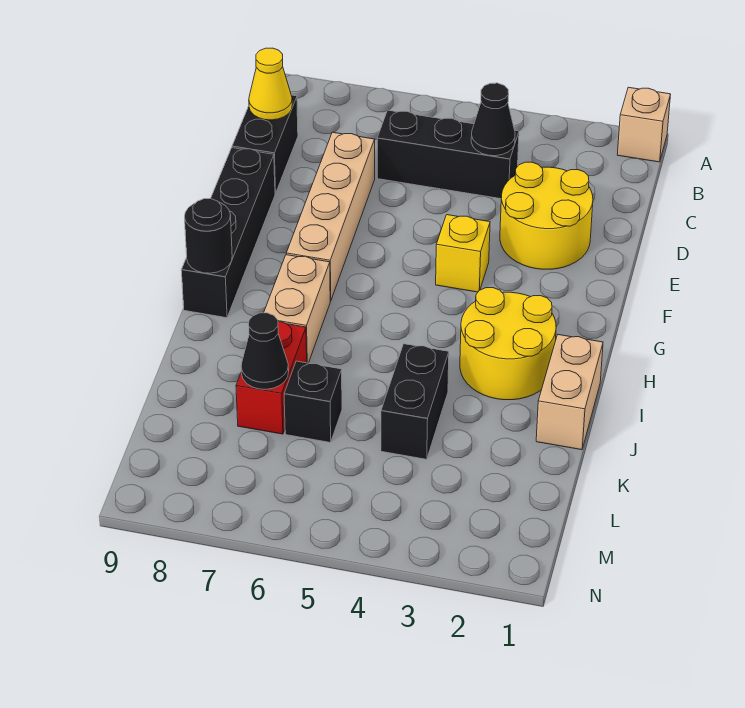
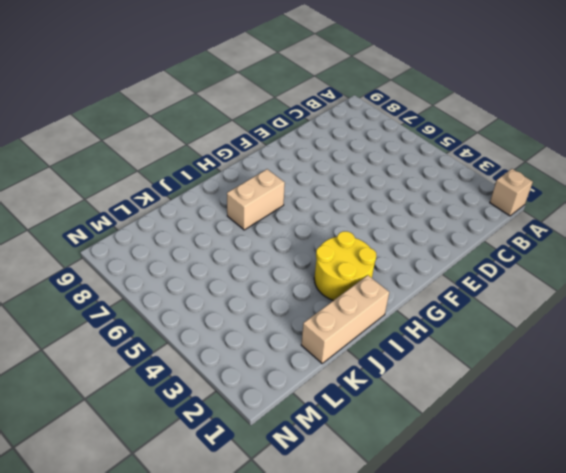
tan 1x3 brick [301,275,389,363] -> tan 1x2 brick [536,335,603,450]
none -> black 1x3 brick [377,110,519,199]
none -> black 1x2 brick [232,95,298,194]
none -> yellow 2x2 round brick [500,162,593,269]

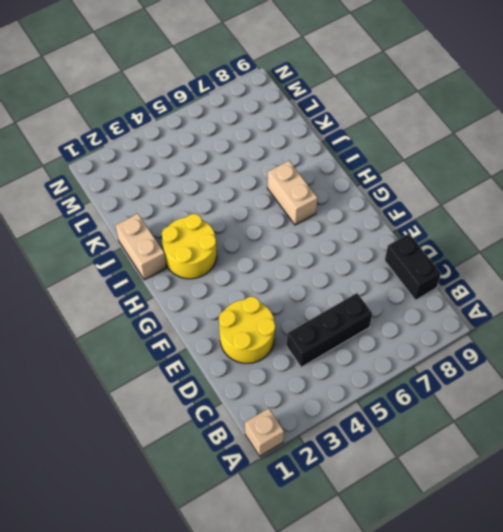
none -> tan 1x4 brick [286,132,375,301]
none -> black 1x4 brick [181,148,275,318]
none -> yellow 1x1 brick [436,215,490,292]

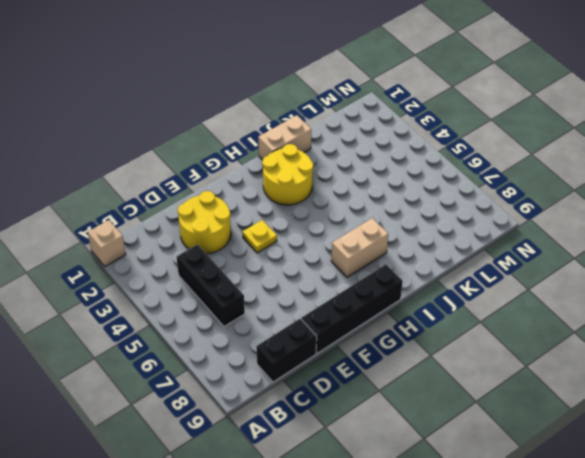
yellow 1x1 plate [242,220,277,253] -> yellow 1x1 brick [436,215,490,292]
none -> tan 1x4 brick [286,132,375,301]
none -> black 1x2 brick [381,344,449,459]
none -> red 1x2 brick [236,322,307,434]

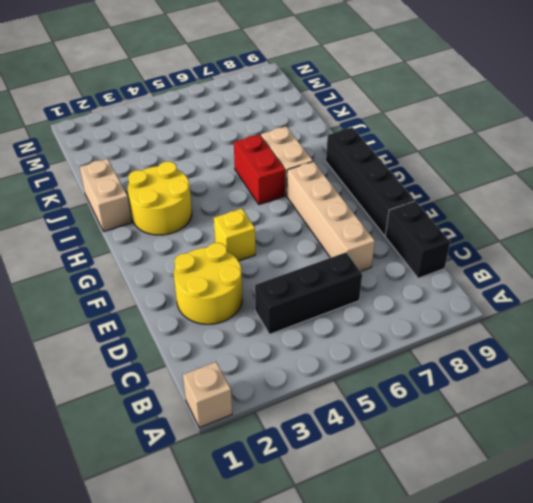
red 1x2 brick [234,134,285,205] -> red 1x2 brick moved to [236,322,307,434]
none -> black 1x2 brick [381,344,449,459]
none -> black 1x1 brick [284,361,342,442]
none -> black 1x1 cone [471,83,515,156]

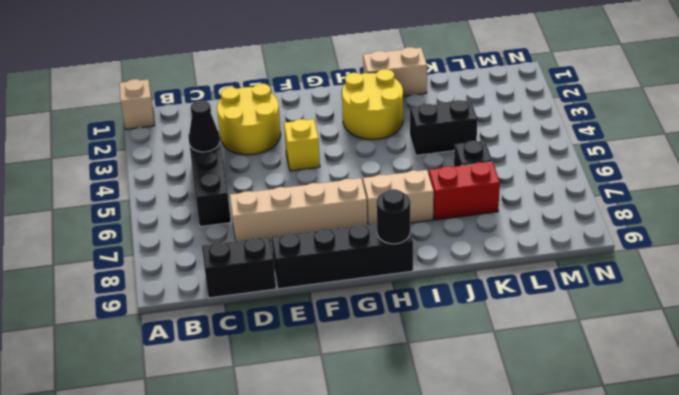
none -> yellow 1x1 cone [249,48,292,120]
none -> black 1x1 cone [241,313,289,389]

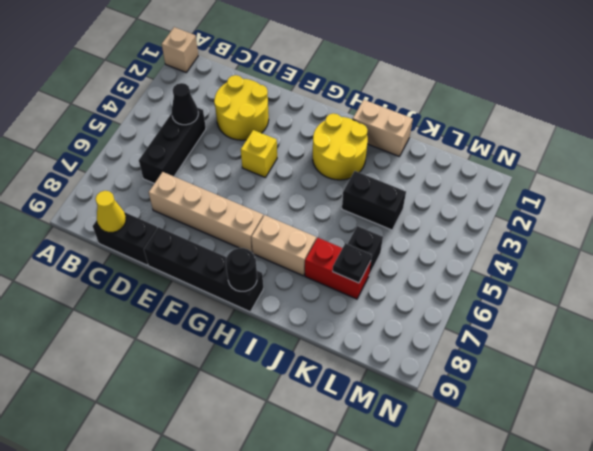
black 1x1 plate [333,243,372,283] -> black 1x1 cone [241,313,289,389]

